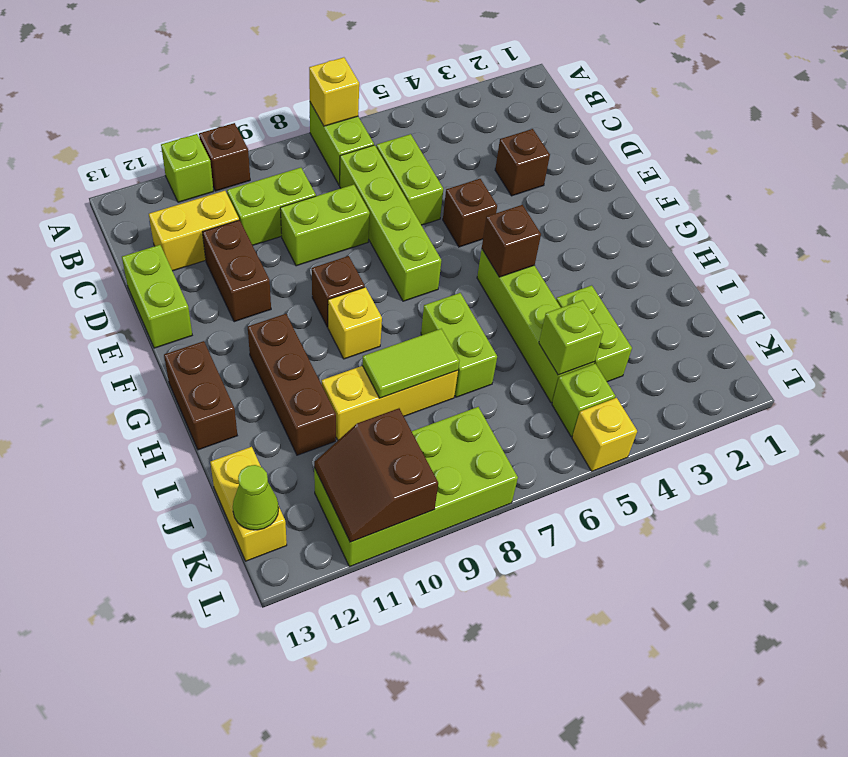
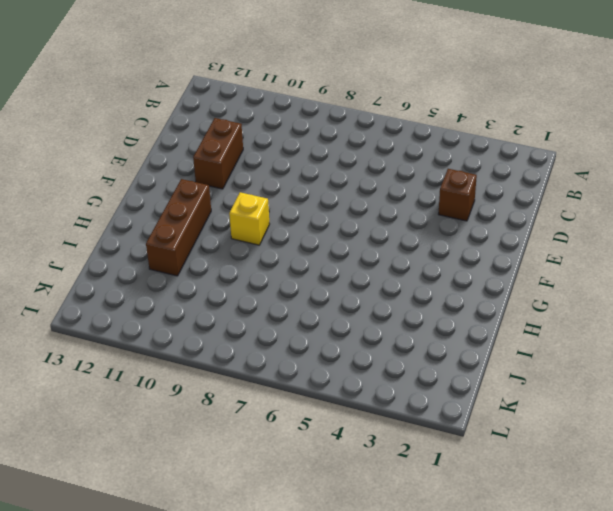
none -> lime 1x2 brick [310,103,374,185]
none -> brown 1x1 brick [199,123,250,191]
none -> lime 1x1 brick [161,134,214,202]
none -> lime 1x2 brick [376,134,443,225]

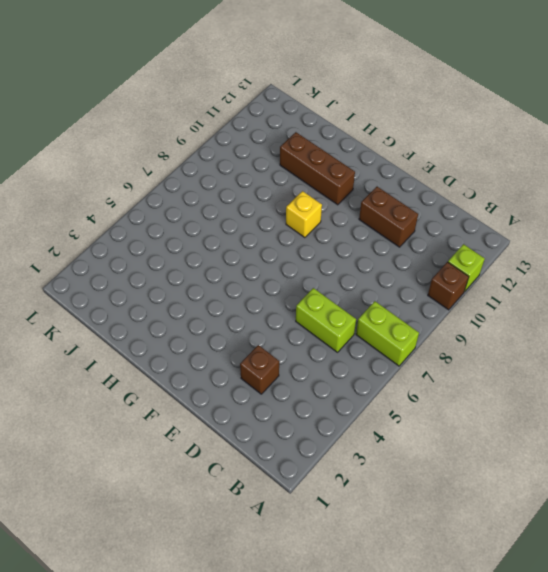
none -> lime 1x4 brick [340,145,441,301]
none -> lime 1x2 brick [227,168,316,245]
none -> yellow 1x2 brick [149,191,239,271]
none -> lime 1x2 brick [280,185,370,266]

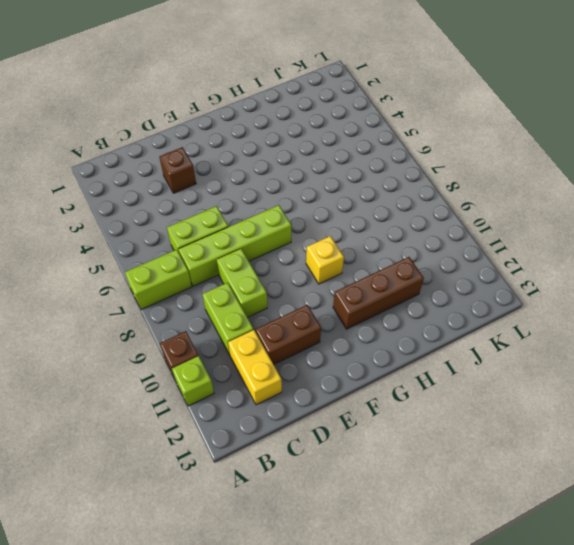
none -> lime 1x2 brick [122,245,192,348]
none -> brown 1x1 brick [443,179,497,247]
none -> brown 1x1 brick [312,256,365,327]
none -> lime 1x4 brick [477,249,594,403]

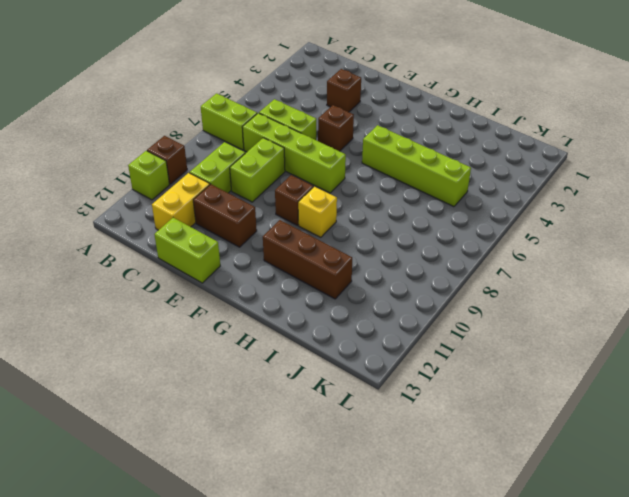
none -> brown 1x2 brick [164,341,237,450]
none -> lime 1x2 brick [421,293,497,397]
none -> lime 1x2 brick [556,285,632,382]
none -> yellow 1x3 brick [322,366,458,440]

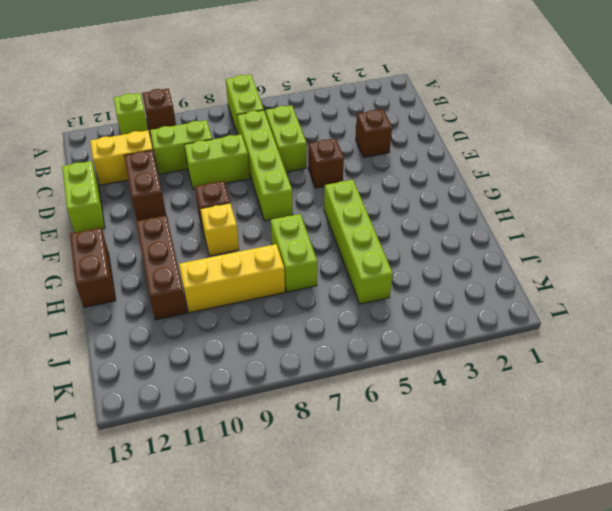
none -> lime 1x2 brick [556,285,632,382]
none -> yellow 1x2 brick [210,447,287,561]
none -> lime 1x1 brick [552,364,615,437]
none -> lime 2x4 brick [314,407,518,567]

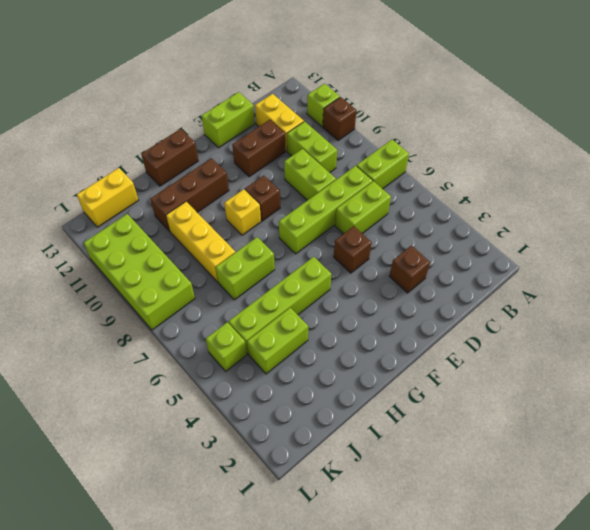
none -> yellow 1x1 brick [572,398,637,471]
none -> yellow 1x1 brick [309,57,359,126]
none -> brown 1x1 brick [482,205,541,277]
none -> lime 1x2 tile [362,329,459,398]

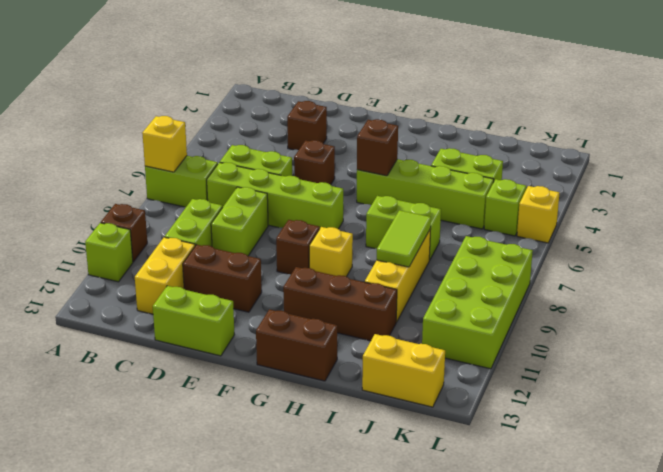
none -> lime 1x1 brick [539,300,603,375]
none -> brown 2x2 slope [314,408,438,542]
none -> lime 1x1 cone [233,465,279,530]

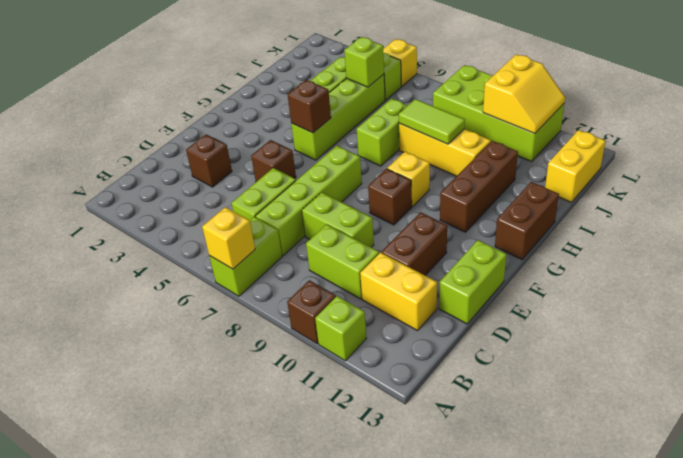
yellow 2x2 slope [483,54,565,134] -> brown 2x2 slope [314,408,438,542]
none -> lime 1x1 cone [233,465,279,530]

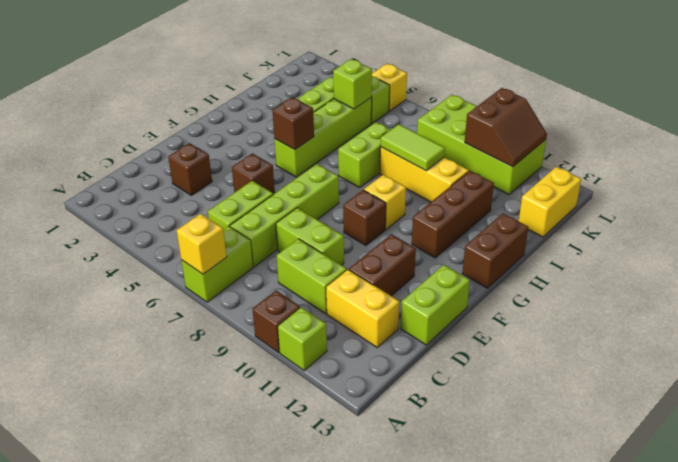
none -> lime 1x1 cone [233,465,279,530]

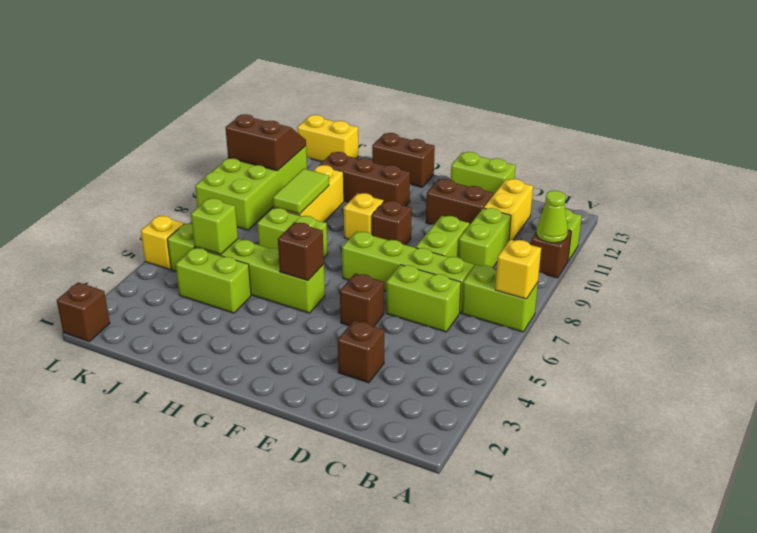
lime 1x1 cone [536,190,568,243] -> lime 1x1 cone moved to [233,465,279,530]
brown 1x1 brick [57,283,110,342] -> none

